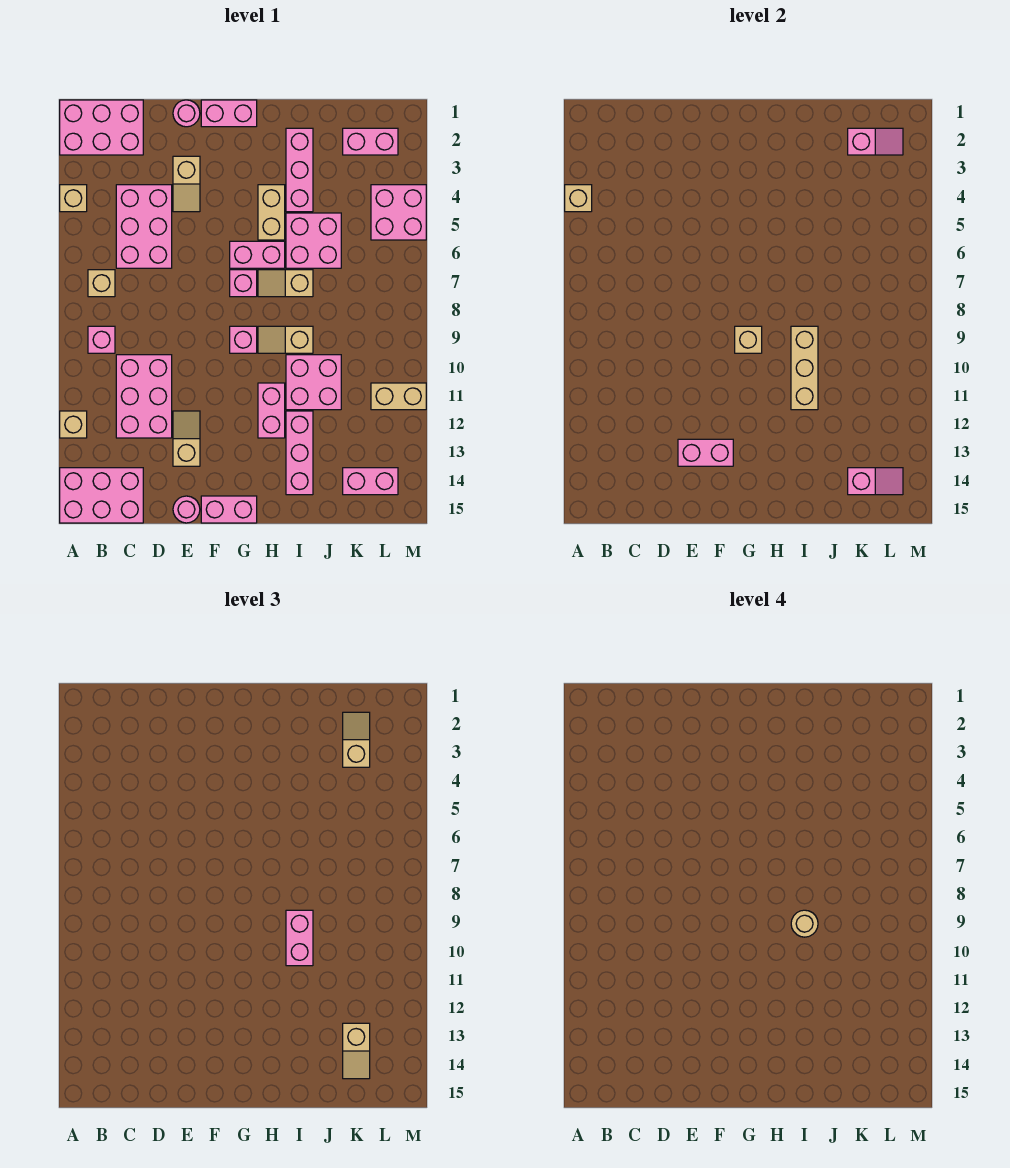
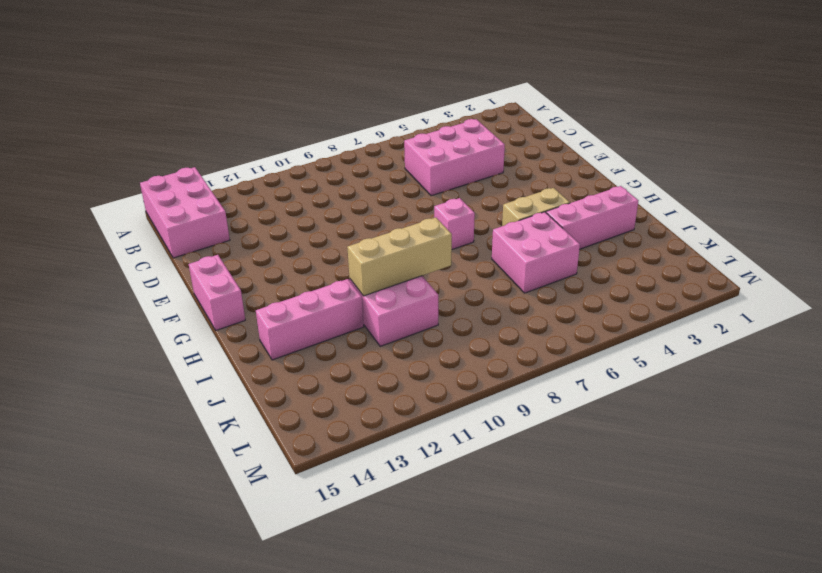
none -> pink 2x3 brick [60,100,143,155]
none -> tan 1x1 brick [60,185,87,212]
none -> tan 1x1 brick [60,411,87,438]
none -> tan 1x1 brick [88,270,115,297]

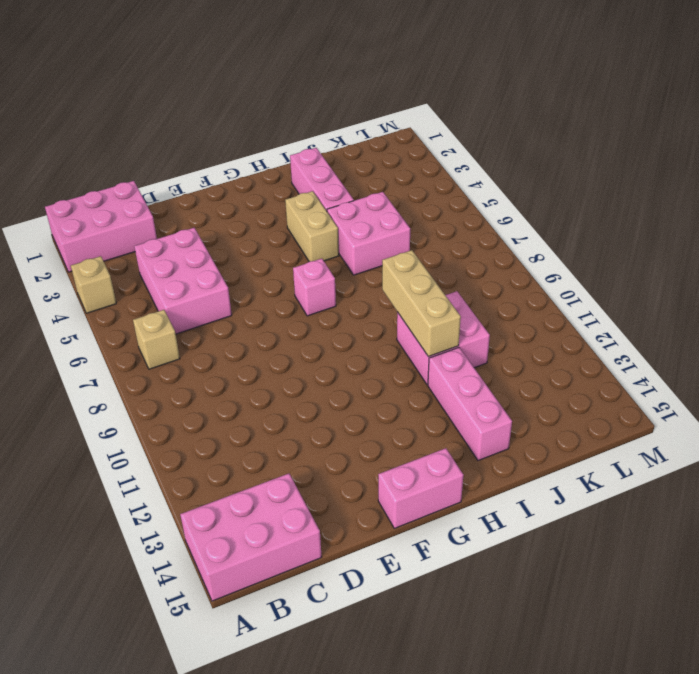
none -> tan 1x1 brick [60,411,87,438]
none -> pink 1x1 brick [88,326,115,353]
none -> pink 2x3 brick [116,355,172,438]
none -> pink 1x1 round brick [173,100,200,127]

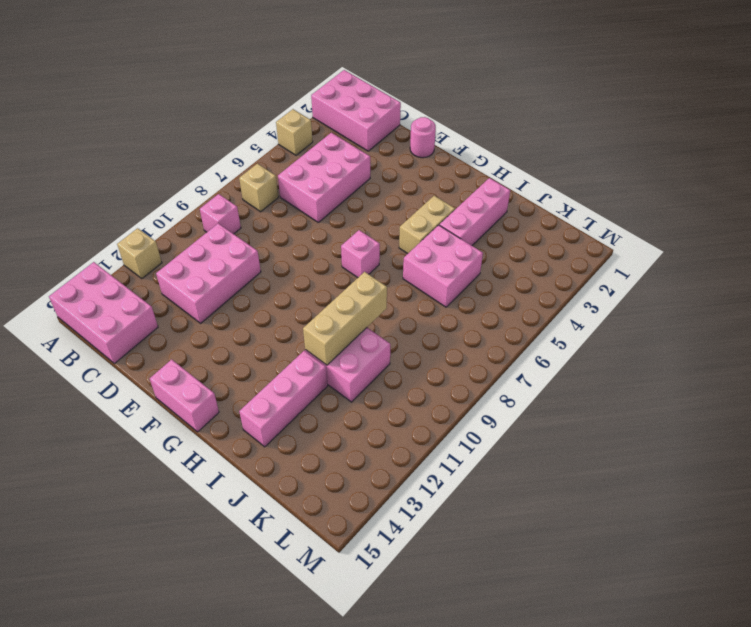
none -> tan 1x2 slope [173,156,200,212]
none -> tan 1x2 slope [173,411,200,466]
none -> pink 1x1 round brick [173,496,200,523]
none -> pink 1x2 brick [201,100,257,127]

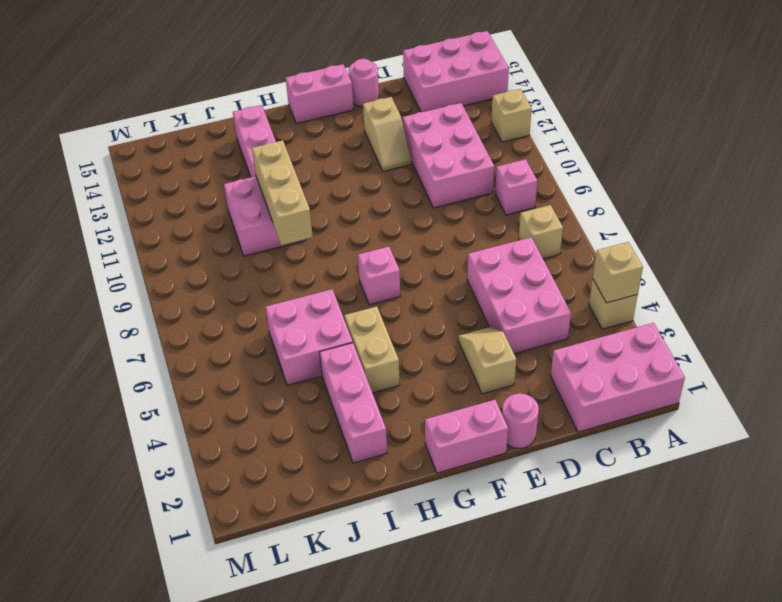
none -> pink 1x2 brick [230,241,285,268]
none -> pink 1x1 brick [230,326,257,353]
none -> tan 1x2 slope [258,270,313,297]
none -> tan 1x2 slope [258,326,313,353]

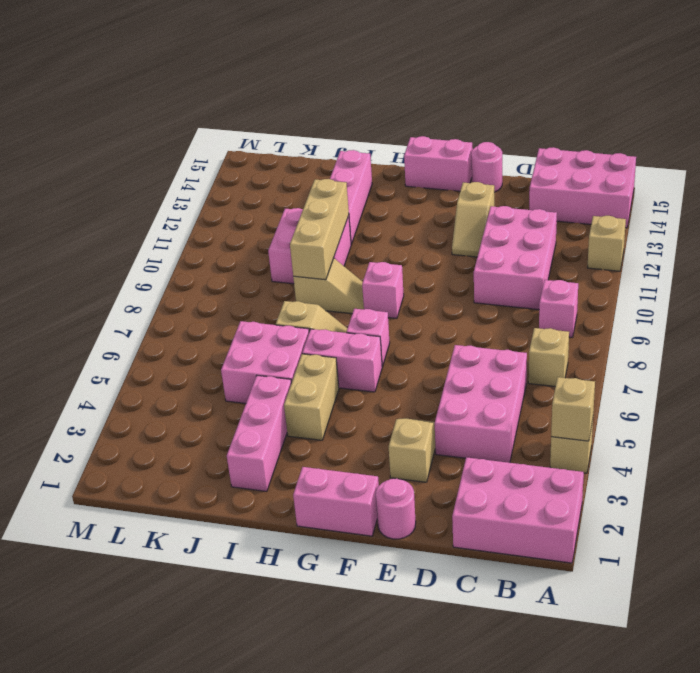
none -> pink 1x2 brick [258,383,285,438]
none -> pink 1x2 brick [343,128,398,155]
none -> pink 1x2 brick [343,468,398,495]
none -> pink 2x2 brick [371,185,426,240]

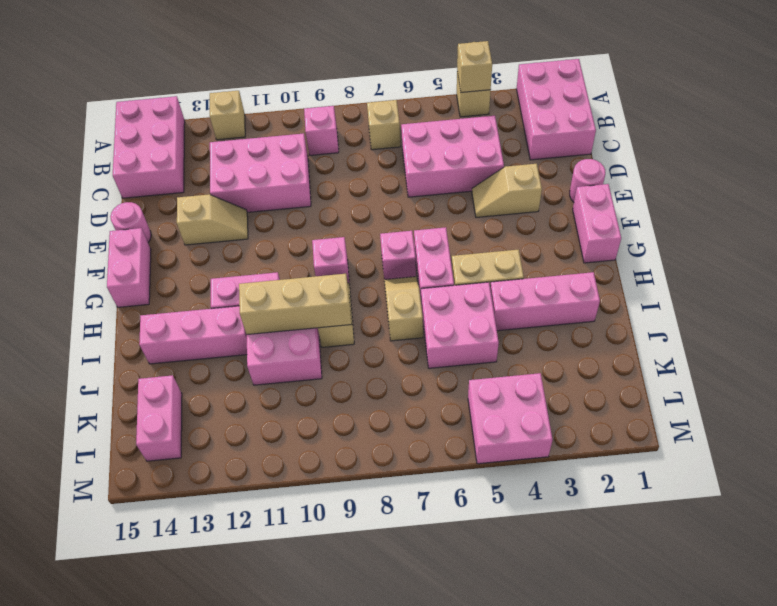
none -> pink 1x2 brick [343,128,398,155]
none -> tan 1x2 brick [371,383,426,410]
none -> pink 1x2 brick [678,439,733,466]
none -> tan 1x1 brick [735,326,762,353]

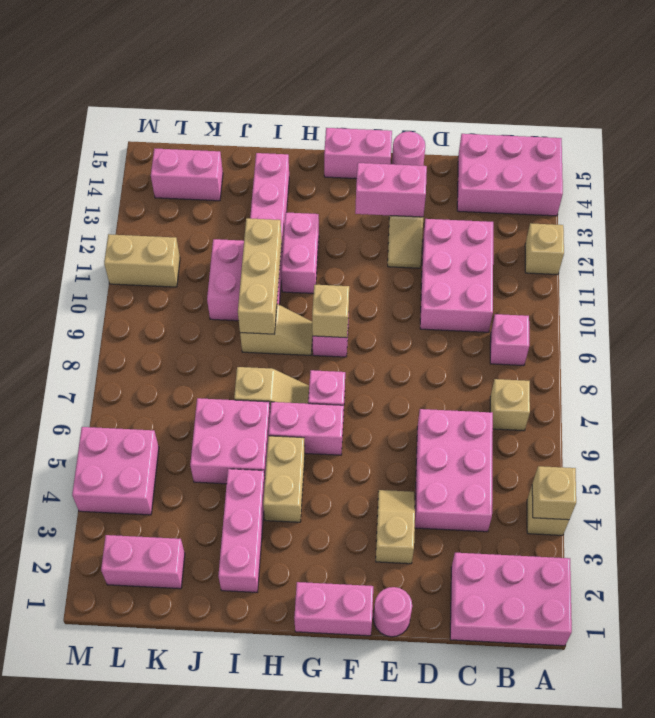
none -> pink 1x2 slope [848,128,903,155]
none -> pink 1x2 slope [848,468,903,495]
none -> pink 1x2 brick [286,910,313,966]
none -> tan 1x2 slope [343,712,370,767]

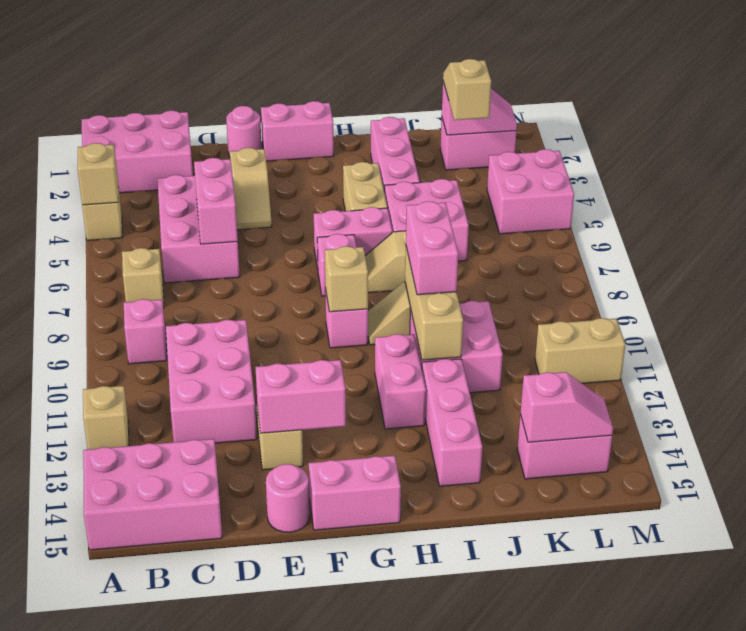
pink 1x2 brick [194,158,238,244] -> none
none -> tan 1x2 slope [343,1023,370,1079]
none -> tan 1x1 round brick [791,910,818,937]

